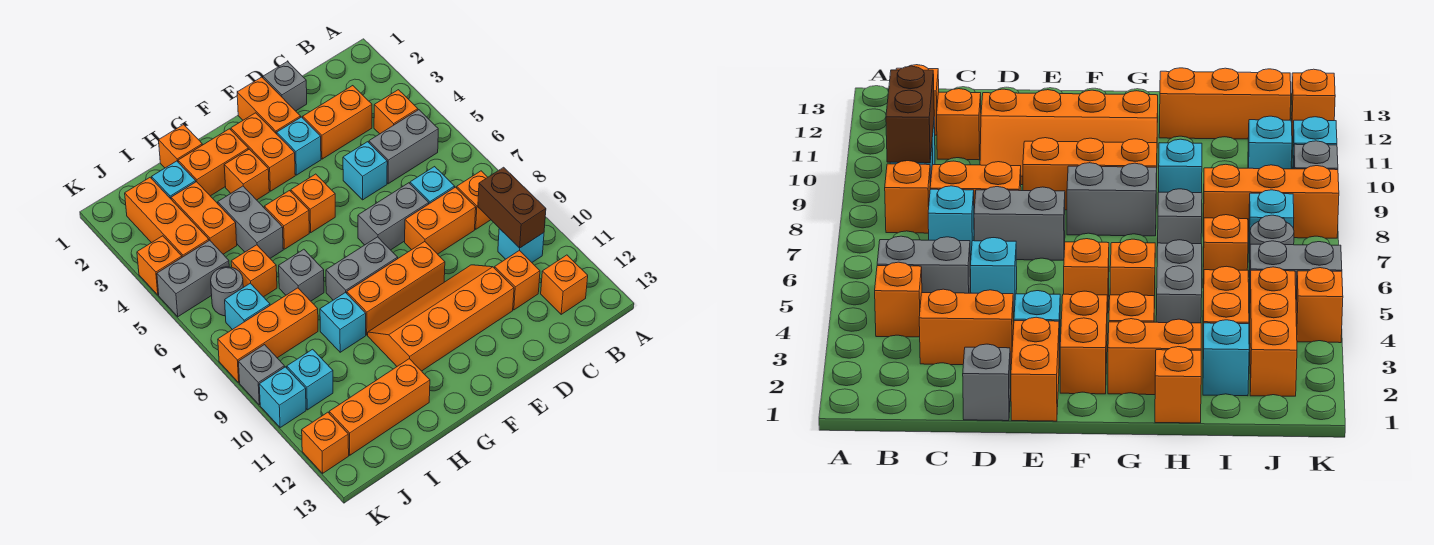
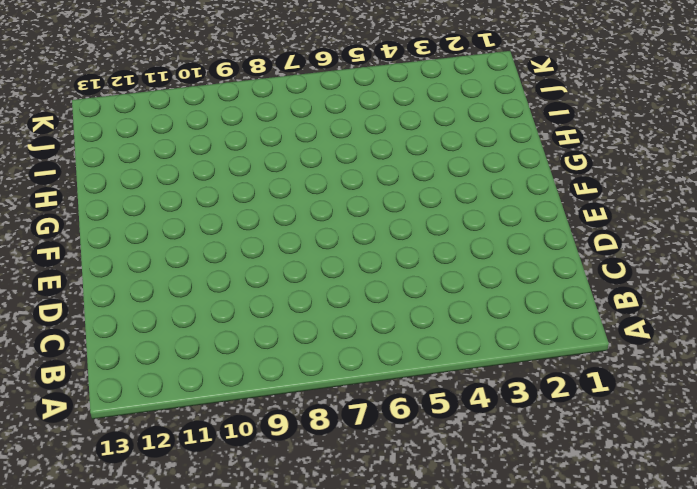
none -> orange 1x1 brick [374,90,418,134]
none -> grey 1x2 brick [369,110,438,184]
none -> orange 1x1 brick [457,171,491,229]
none -> cyan 1x1 brick [498,229,544,262]

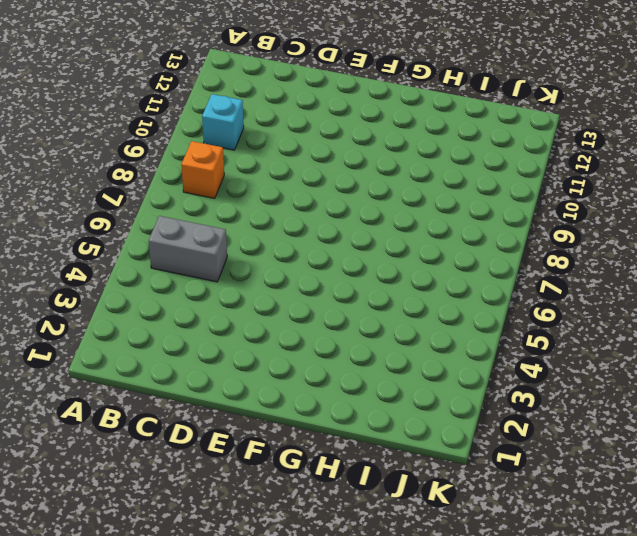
none -> orange 1x1 brick [374,90,418,134]
none -> orange 1x1 brick [541,255,588,314]
none -> orange 1x2 brick [303,86,372,159]
none -> cyan 1x1 brick [410,167,455,204]

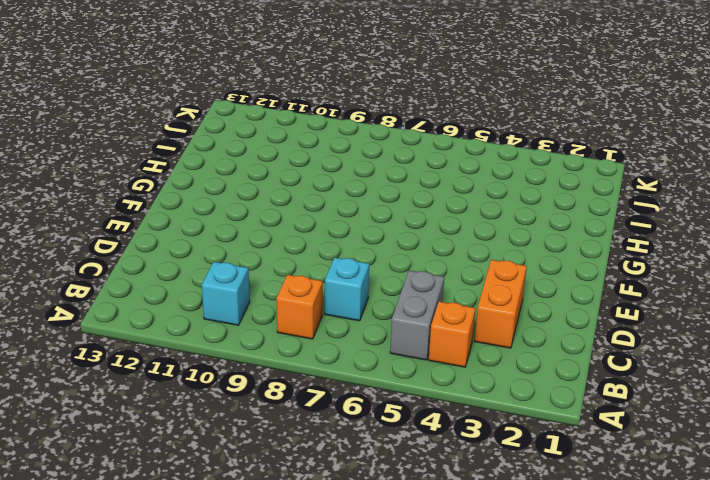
none -> orange 1x1 brick [541,255,588,314]
none -> orange 1x2 brick [405,187,476,254]
none -> orange 1x1 brick [495,250,540,310]
none -> grey 1x1 brick [263,62,307,111]

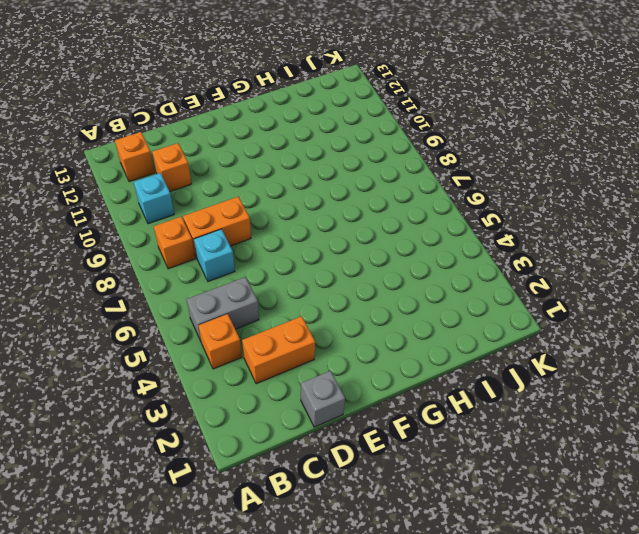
none -> cyan 1x1 brick [343,142,387,200]
none -> grey 1x2 brick [358,183,429,250]
none -> orange 2x4 slope [368,265,514,371]
none -> orange 1x2 brick [237,77,301,134]

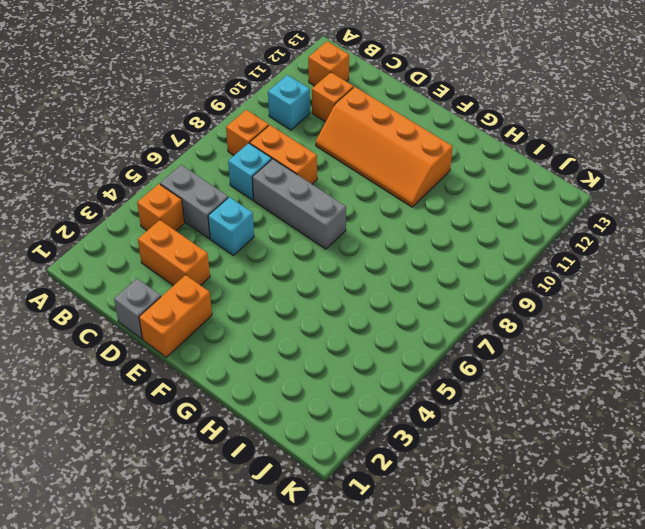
grey 1x3 brick [252,159,346,249] -> grey 1x2 brick [358,183,429,250]
none -> cyan 1x1 brick [277,117,321,175]
none -> orange 1x3 brick [347,242,445,335]
none -> orange 1x2 brick [231,113,295,191]
none -> orange 1x1 brick [291,174,335,232]

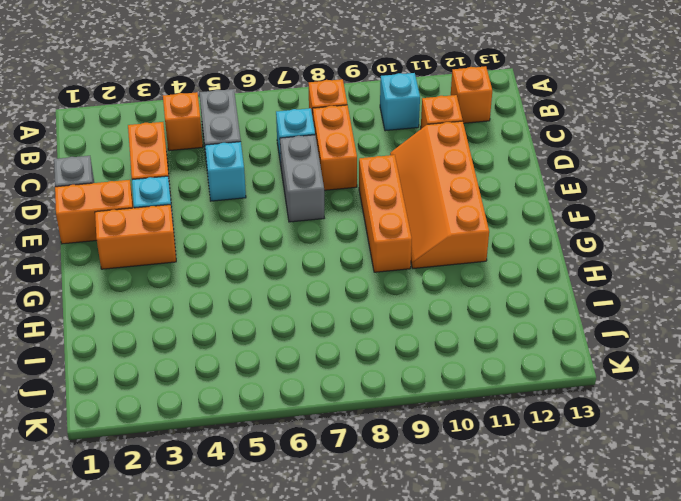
none -> orange 1x1 brick [291,174,335,232]
none -> grey 1x2 brick [326,237,398,300]
none -> orange 1x2 brick [178,129,248,196]
none -> orange 1x1 brick [224,149,269,200]

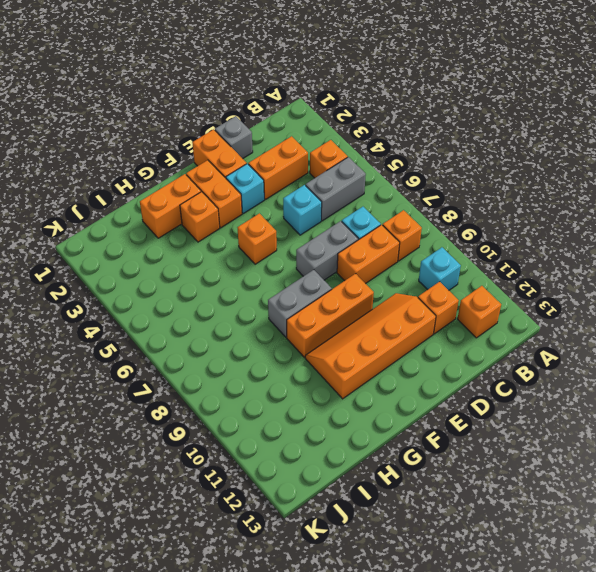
none -> orange 1x1 brick [264,191,309,249]
none -> orange 1x1 brick [159,125,202,168]
none -> grey 1x2 brick [218,186,283,258]
none -> grey 1x1 brick [279,249,324,301]

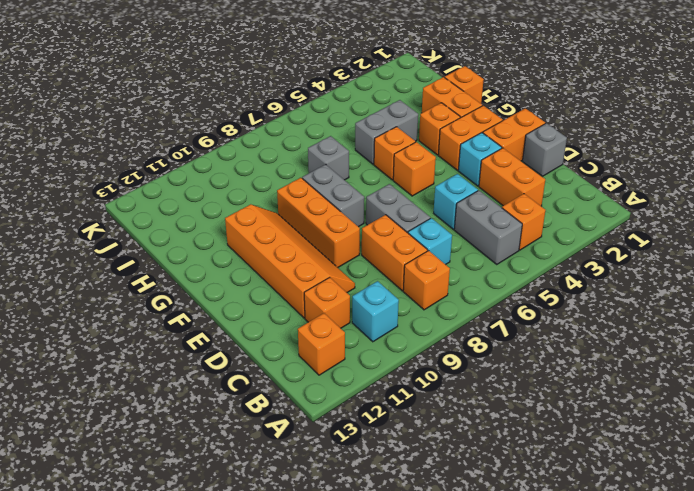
none -> cyan 1x1 brick [320,292,366,352]
none -> orange 1x3 brick [329,359,430,455]
none -> cyan 1x1 brick [152,161,196,199]
none -> orange 1x2 brick [171,182,237,254]

